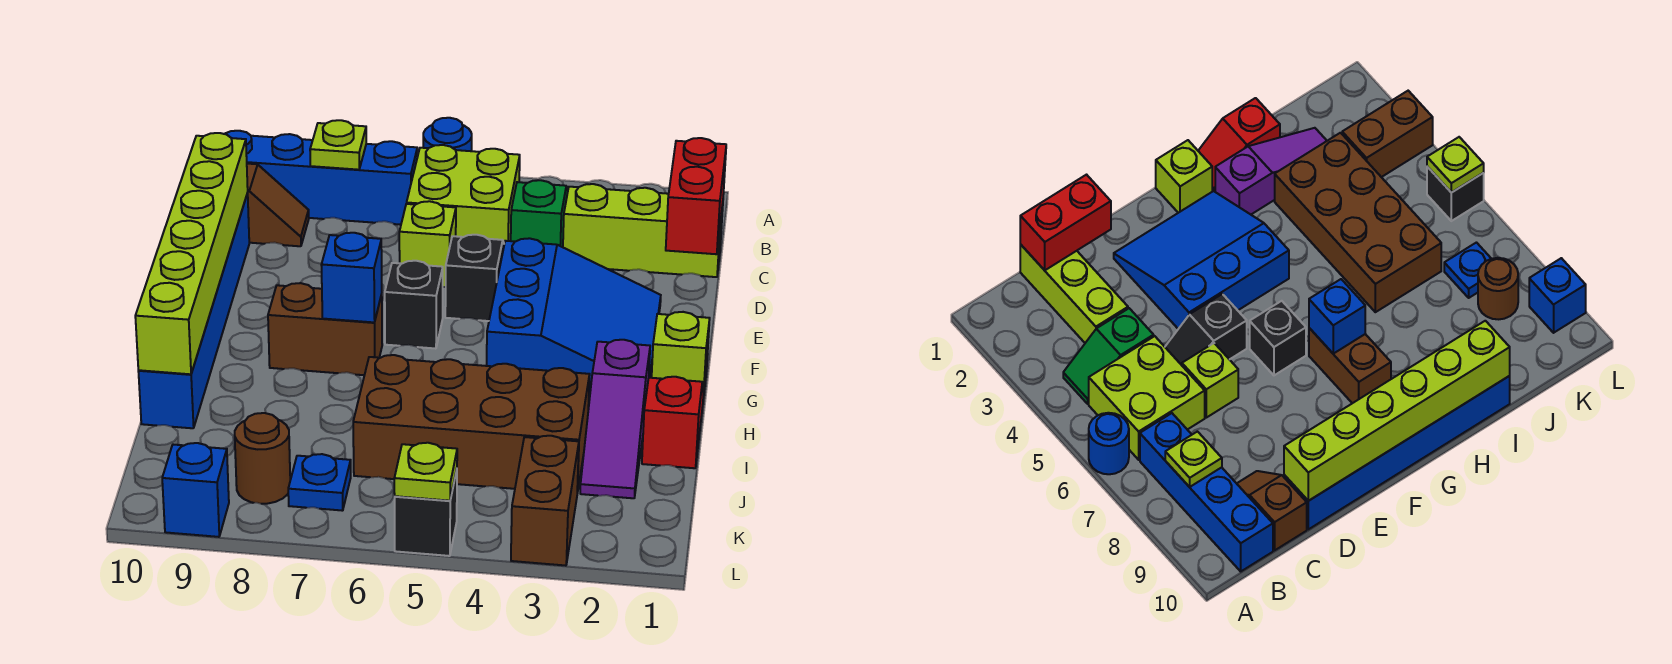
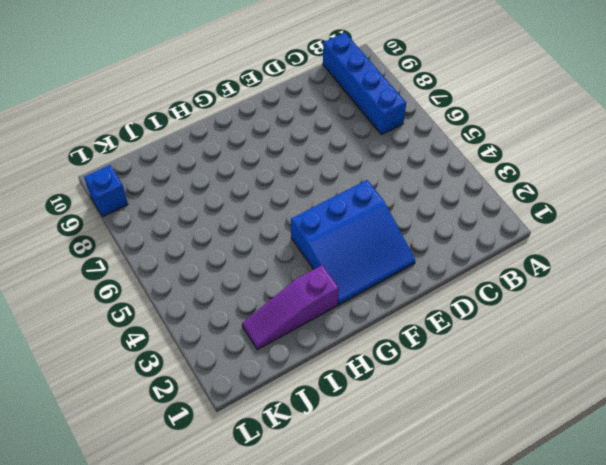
none -> blue 1x1 round brick [423,118,472,151]
none -> green 1x2 slope [511,180,568,247]
none -> lime 2x2 brick [407,145,520,244]

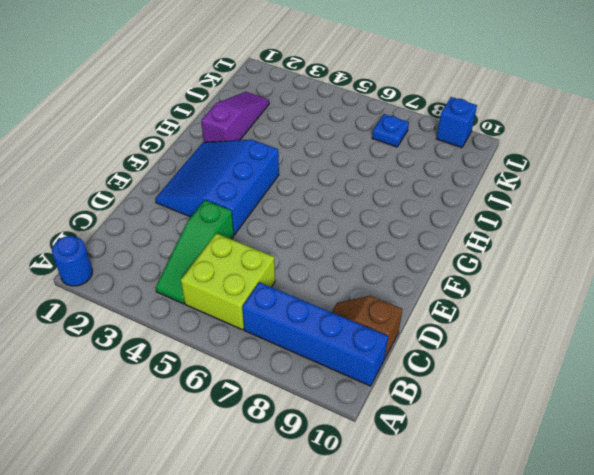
blue 1x1 round brick [52,236,93,286] -> blue 1x1 round brick moved to [423,118,472,151]
green 1x3 slope [156,200,234,304] -> green 1x2 slope [511,180,568,247]
none -> lime 1x3 brick [563,184,723,277]
none -> black 1x2 slope [445,235,504,321]
none -> lime 1x1 brick [399,201,456,287]

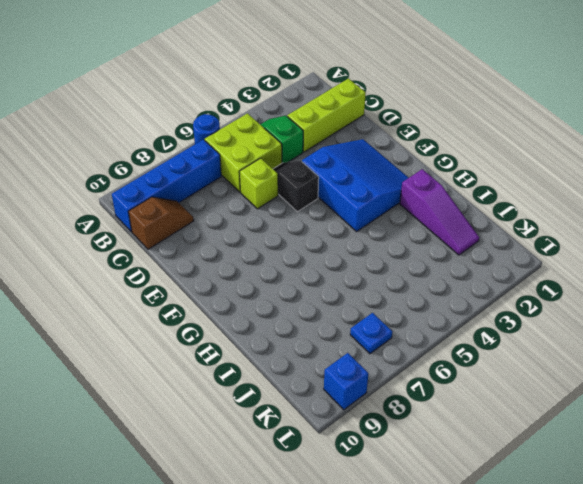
none -> blue 1x6 brick [138,193,249,428]
none -> black 1x1 brick [385,261,443,349]
none -> lime 1x1 brick [652,312,710,398]

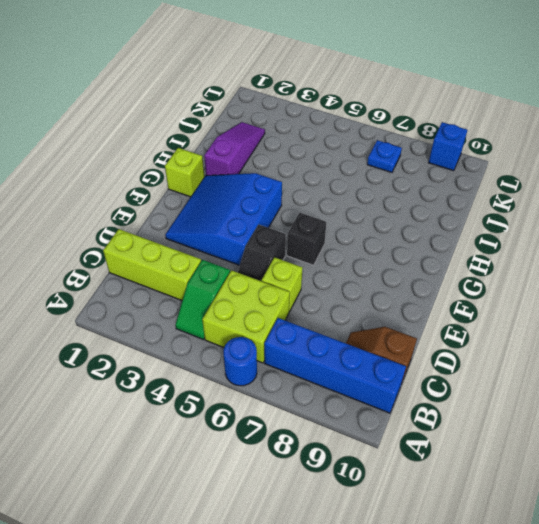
none -> blue 1x6 brick [138,193,249,428]
none -> brown 1x2 brick [268,283,382,375]
none -> red 1x2 slope [642,377,704,468]

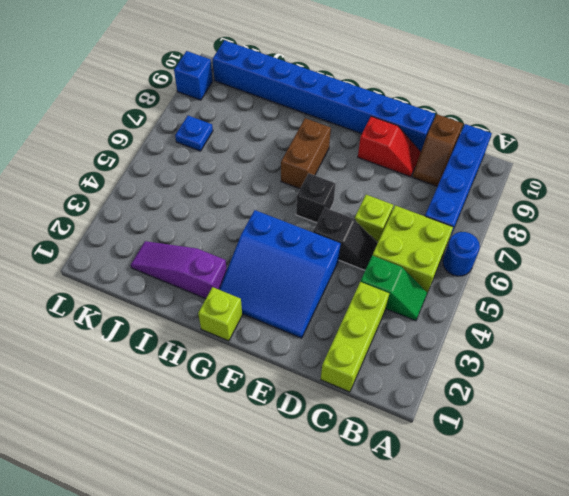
red 1x2 slope [358,116,421,177] -> red 1x2 slope moved to [642,377,704,468]
blue 1x8 brick [212,40,435,151] -> blue 1x6 brick [138,193,249,428]
none -> brown 2x4 brick [353,355,590,492]
none -> brown 1x2 brick [511,436,579,566]
none -> brown 1x1 round brick [235,413,290,504]

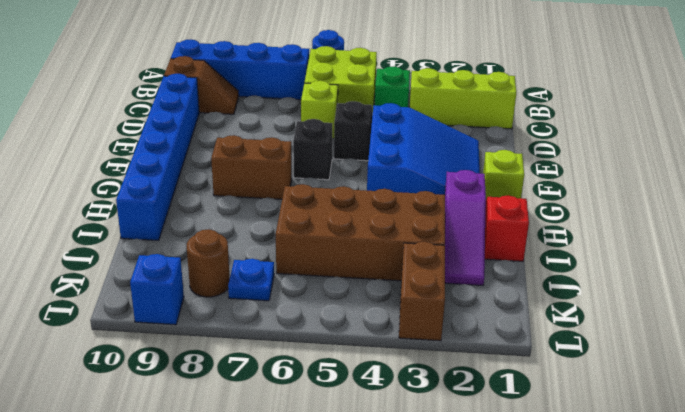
none -> black 1x1 brick [395,470,457,556]
none -> lime 1x1 plate [310,120,366,170]
none -> red 1x2 brick [666,138,726,254]

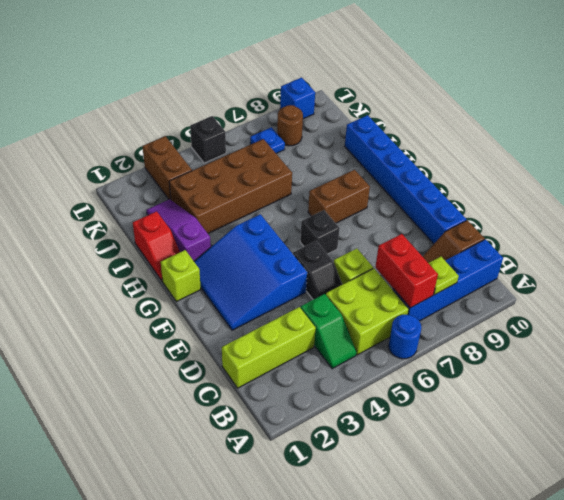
red 1x2 brick [375,234,438,308] -> red 1x2 brick moved to [666,138,726,254]
none -> lime 1x6 brick [135,133,248,374]
none -> blue 1x1 brick [321,233,382,322]
none -> lime 1x1 plate [394,443,457,501]

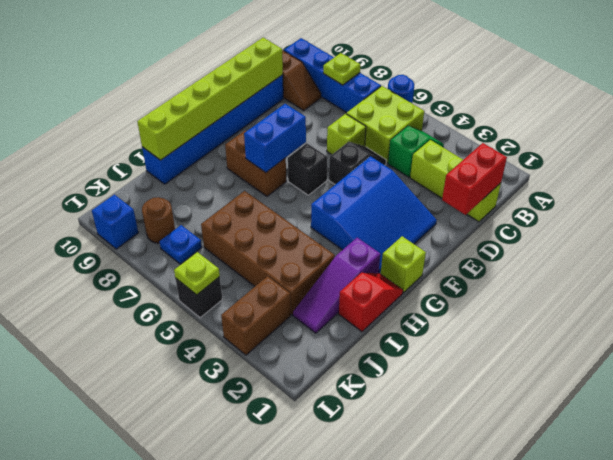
blue 1x2 brick [244,104,306,172] -> blue 1x1 brick [321,233,382,322]

